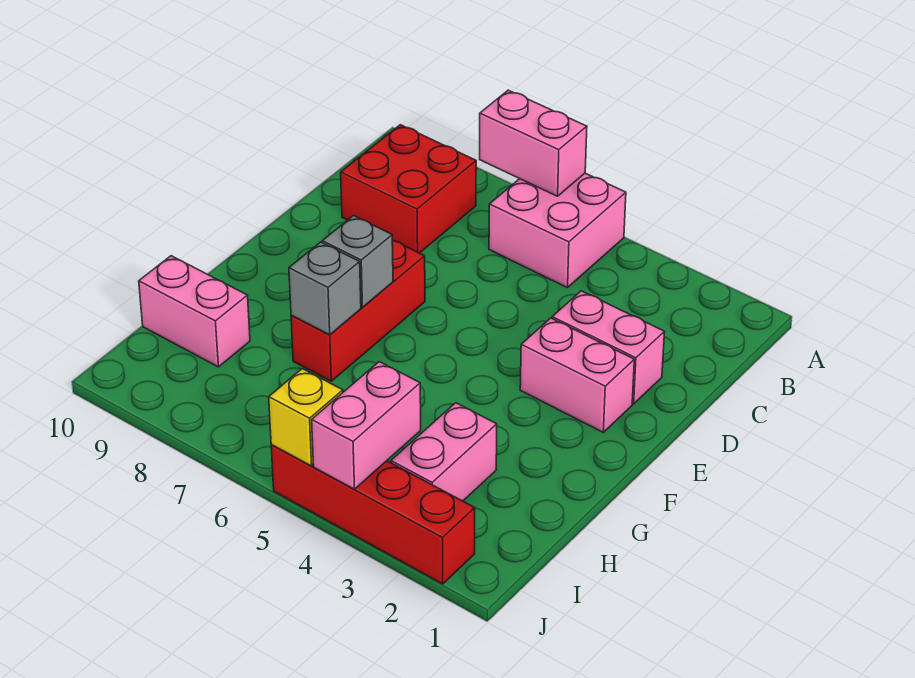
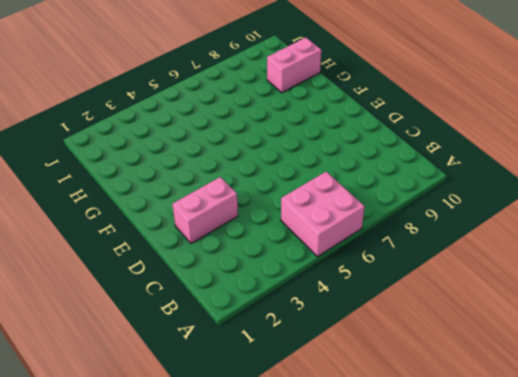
none -> red 2x2 brick [341,125,476,253]
none -> pink 1x2 brick [520,318,634,432]
none -> red 1x3 brick [291,240,425,381]

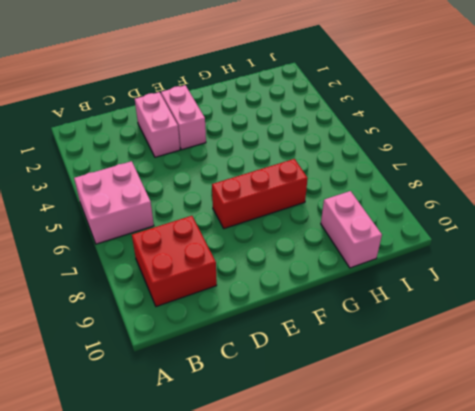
none -> pink 1x2 brick [391,403,497,501]
none -> red 1x4 brick [271,445,475,584]
none -> pink 1x2 brick [480,90,587,196]

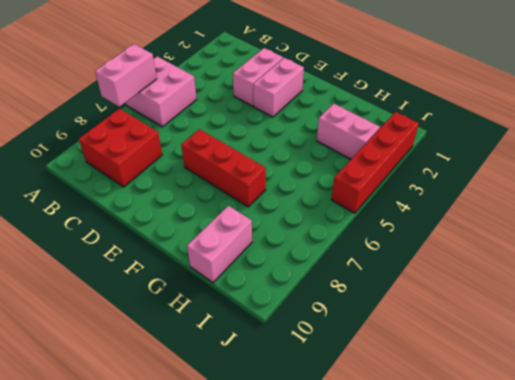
none -> grey 1x1 brick [322,216,393,307]
none -> grey 1x1 brick [289,242,361,335]
none -> pink 1x2 brick [312,362,421,489]

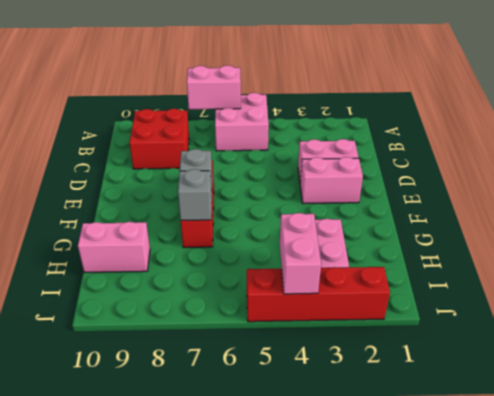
none -> yellow 1x1 brick [269,369,343,466]

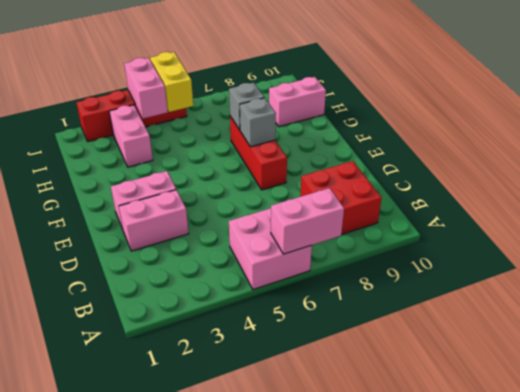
yellow 1x2 brick [150,52,193,112] -> yellow 1x1 brick [269,369,343,466]

